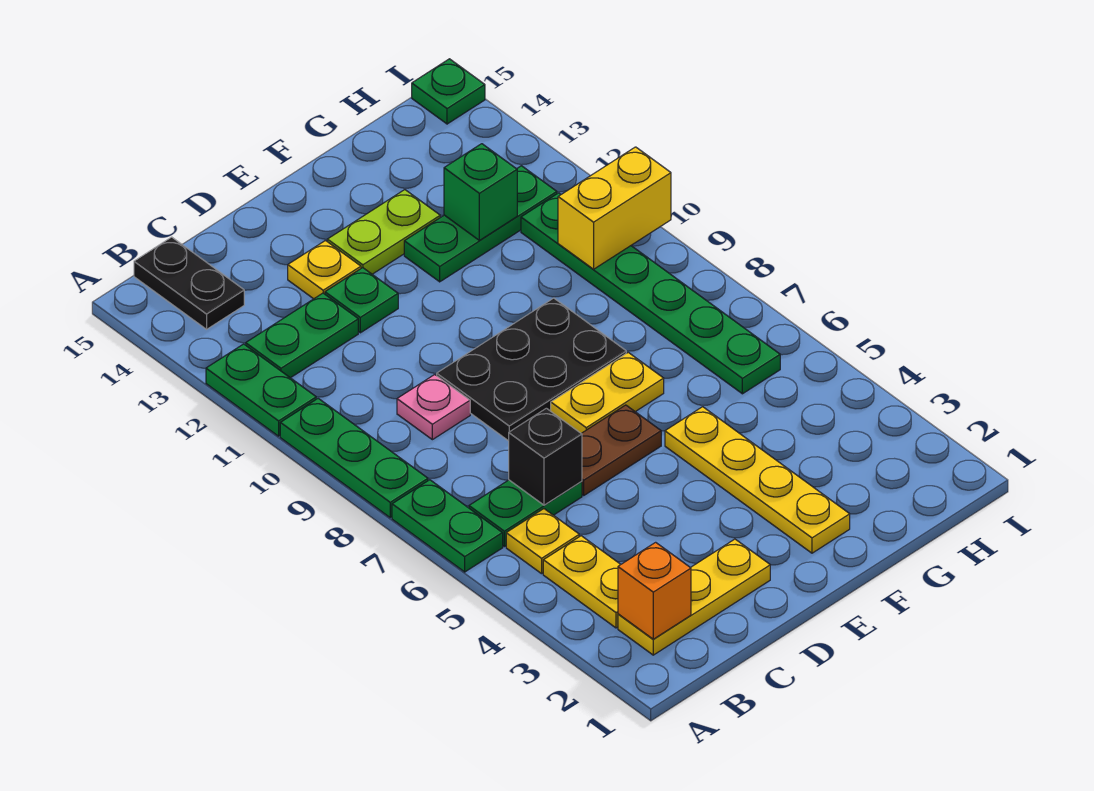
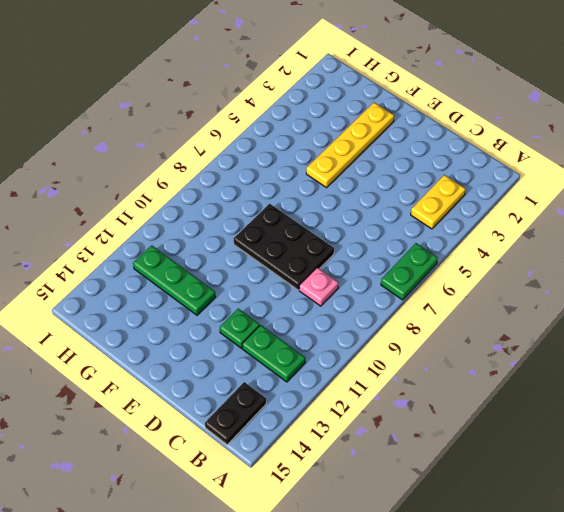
none -> green 1x3 plate [280,398,428,518]
none -> green 1x2 plate [206,344,316,436]
none -> yellow 1x3 plate [618,539,770,655]

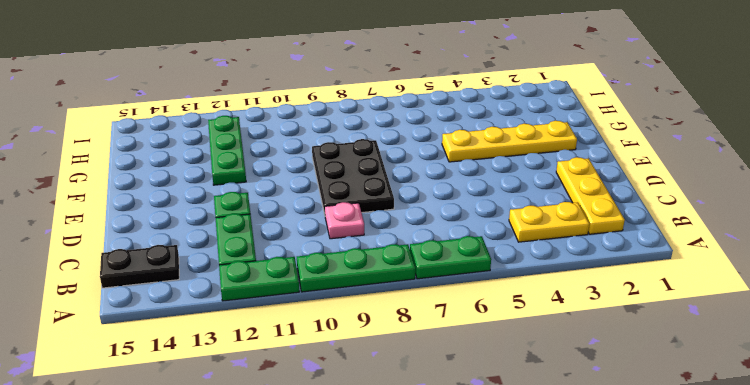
none -> yellow 1x1 plate [506,509,579,574]
none -> green 1x2 plate [469,480,582,547]
none -> brown 1x2 plate [581,405,661,495]

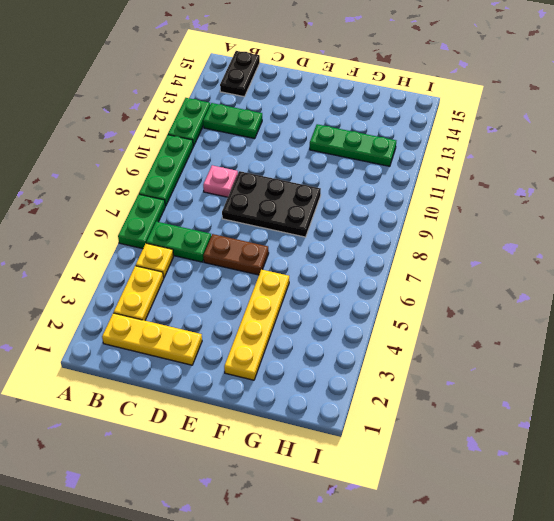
none -> green 1x1 plate [325,268,398,333]
none -> yellow 1x1 plate [288,241,361,299]
none -> yellow 1x2 plate [551,352,664,433]

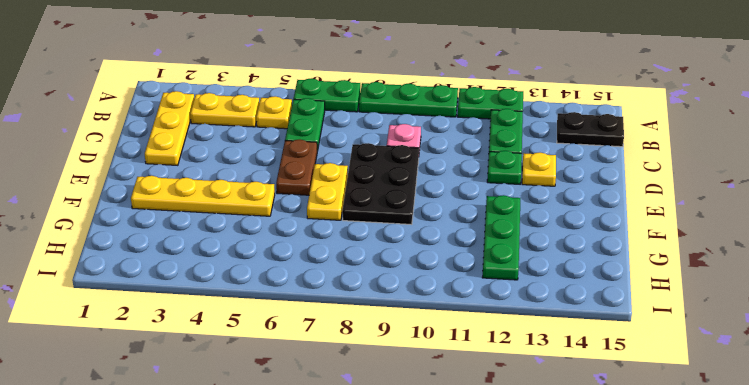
none -> lime 1x2 plate [327,190,440,274]
none -> green 1x6 plate [521,193,780,394]
none -> green 1x1 plate [412,59,485,124]

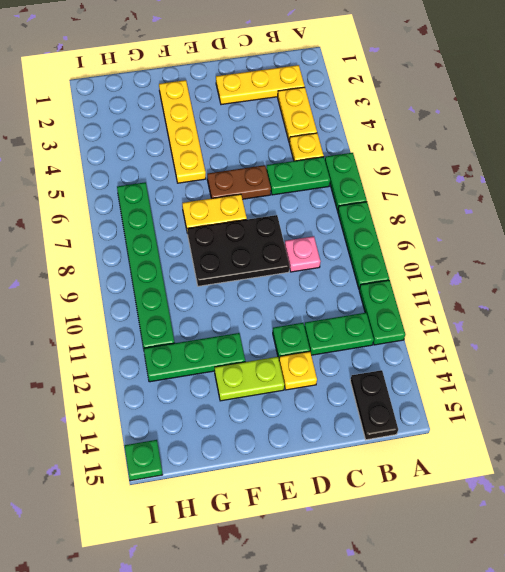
none -> orange 1x1 brick [618,542,691,639]
none -> black 1x1 brick [509,408,582,505]
none -> green 1x1 brick [444,144,517,240]

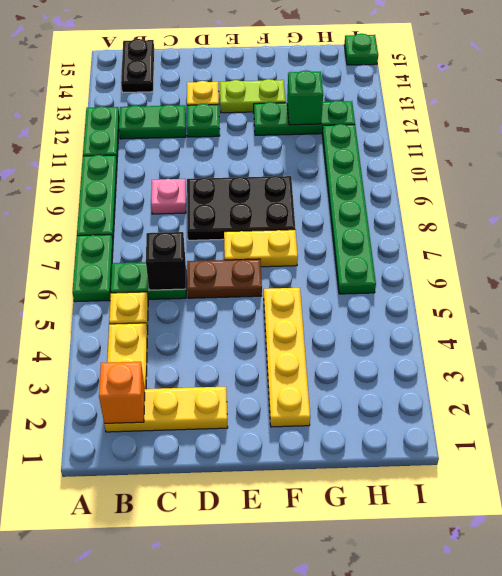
none -> yellow 1x2 brick [558,147,671,269]

